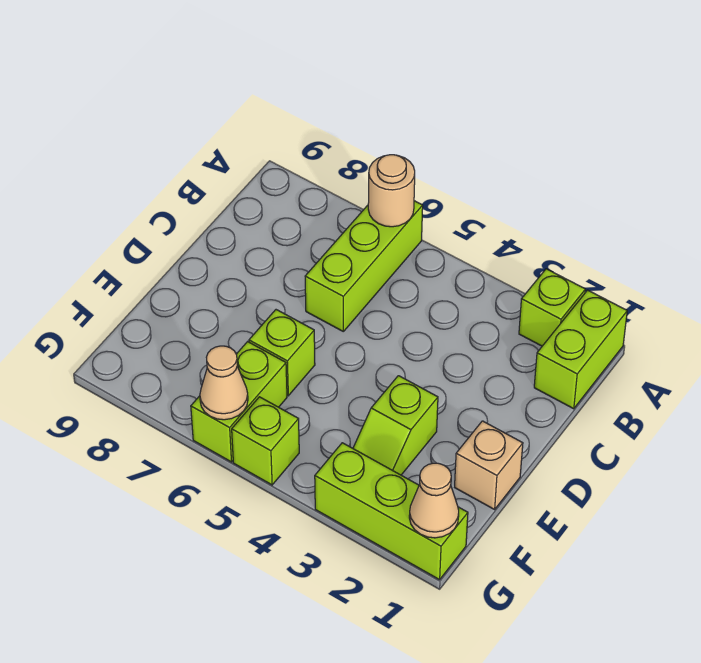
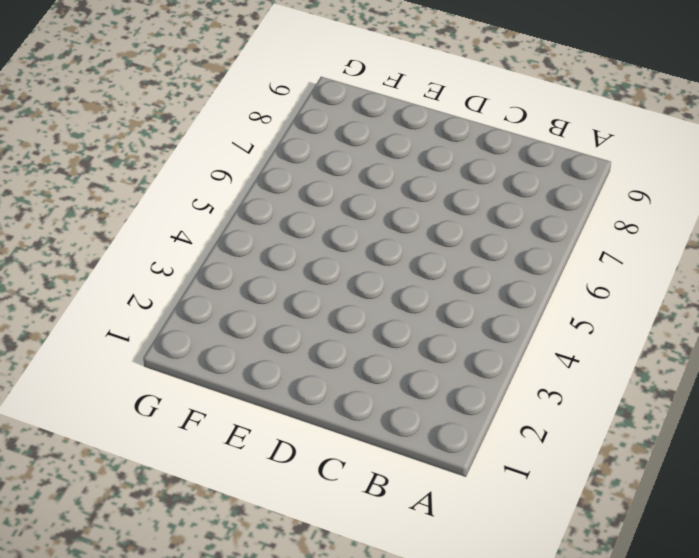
none -> lime 1x2 brick [534,290,627,409]
none -> lime 1x1 brick [519,269,585,346]
none -> lime 1x3 brick [305,201,423,331]

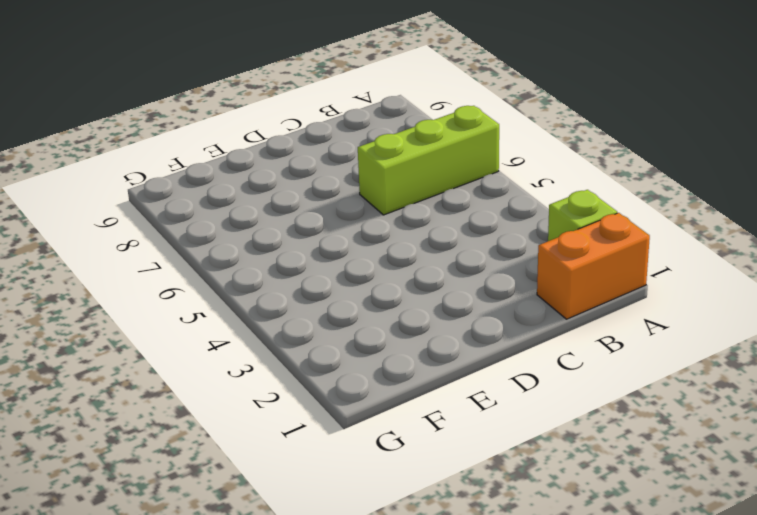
orange 1x2 brick [537,213,650,319] -> lime 1x2 brick [534,290,627,409]
none -> tan 1x1 brick [455,421,523,509]
none -> lime 1x2 slope [353,376,438,475]
none -> lime 1x1 brick [249,310,315,396]

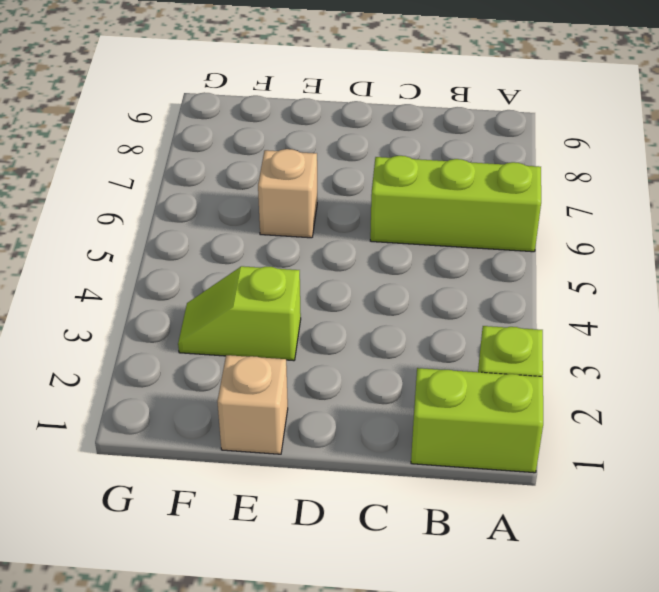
tan 1x1 brick [258,149,317,238] -> lime 1x1 brick [249,310,315,396]
none -> lime 1x2 brick [191,342,287,462]
none -> lime 1x3 brick [315,443,468,580]
none -> lime 1x1 brick [232,397,299,485]

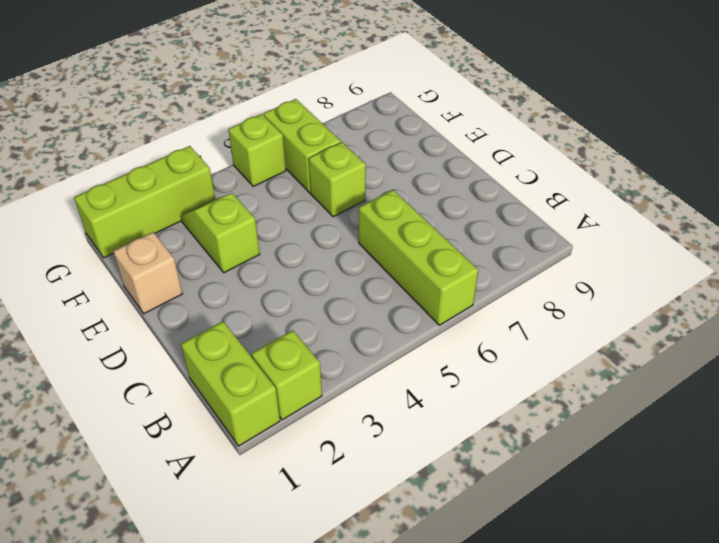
none -> tan 1x1 round brick [368,155,415,227]
none -> tan 1x1 cone [409,463,459,538]
none -> tan 1x1 cone [200,346,248,420]

